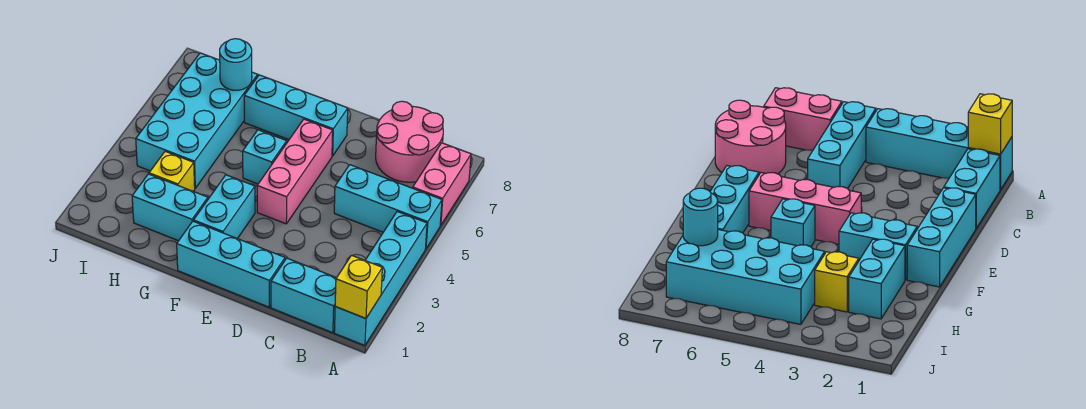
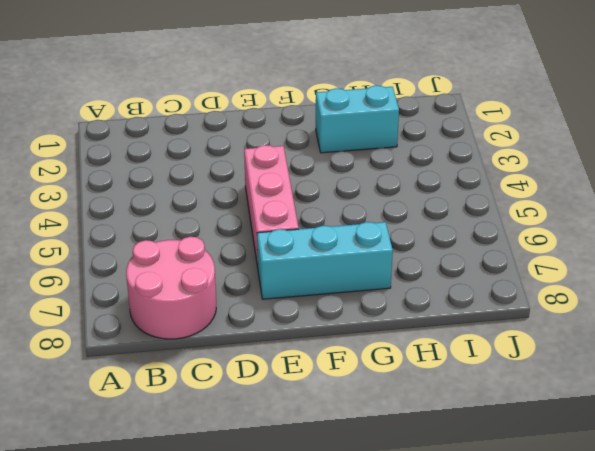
none -> cyan 1x4 brick [334,212,427,346]
none -> cyan 1x3 brick [334,165,442,248]
none -> pink 1x2 brick [413,143,471,226]

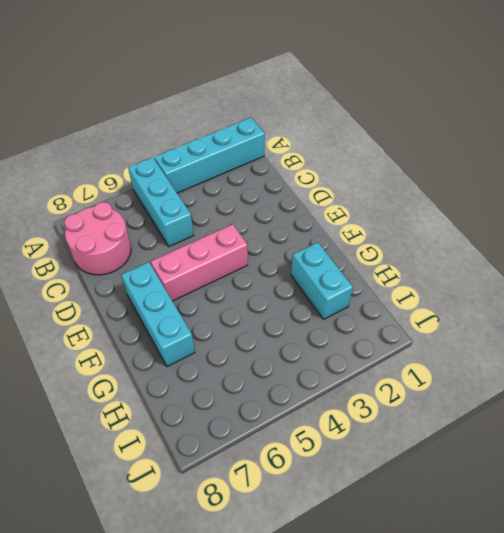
none -> pink 1x2 brick [413,143,471,226]
none -> cyan 1x2 brick [271,258,336,333]
none -> cyan 1x3 brick [177,221,285,307]

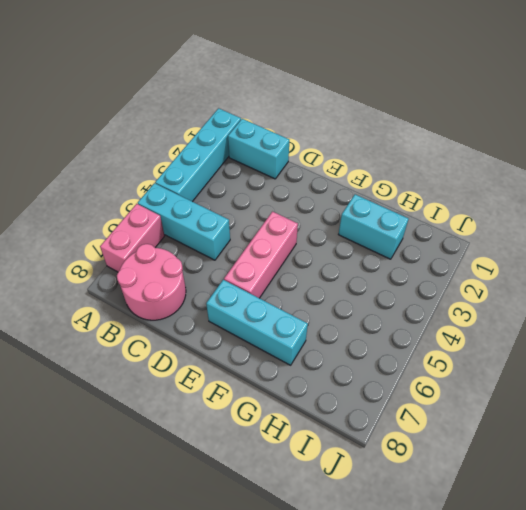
none -> cyan 1x3 brick [177,221,285,307]
none -> cyan 1x2 brick [194,175,255,239]
none -> cyan 1x1 brick [243,130,287,184]

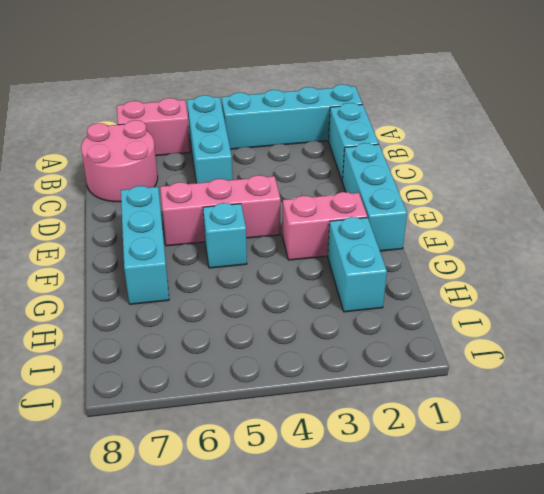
pink 1x2 brick [282,192,367,260] -> cyan 1x2 brick [194,175,255,239]
none -> yellow 1x1 brick [149,151,195,191]
none -> cyan 2x4 brick [136,53,258,188]
none -> yellow 1x1 brick [335,255,382,318]

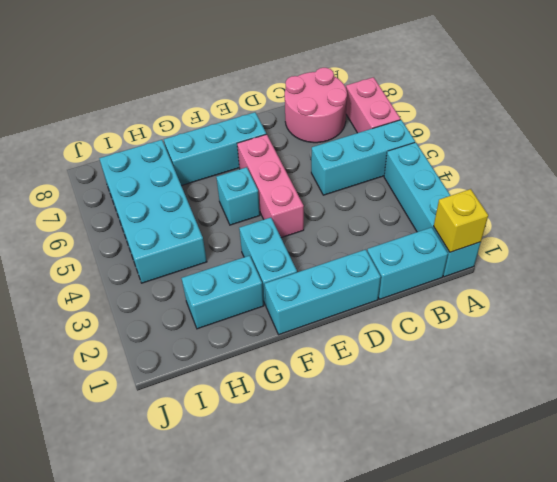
none -> yellow 1x1 brick [149,151,195,191]
none -> cyan 1x1 round brick [220,39,252,90]

